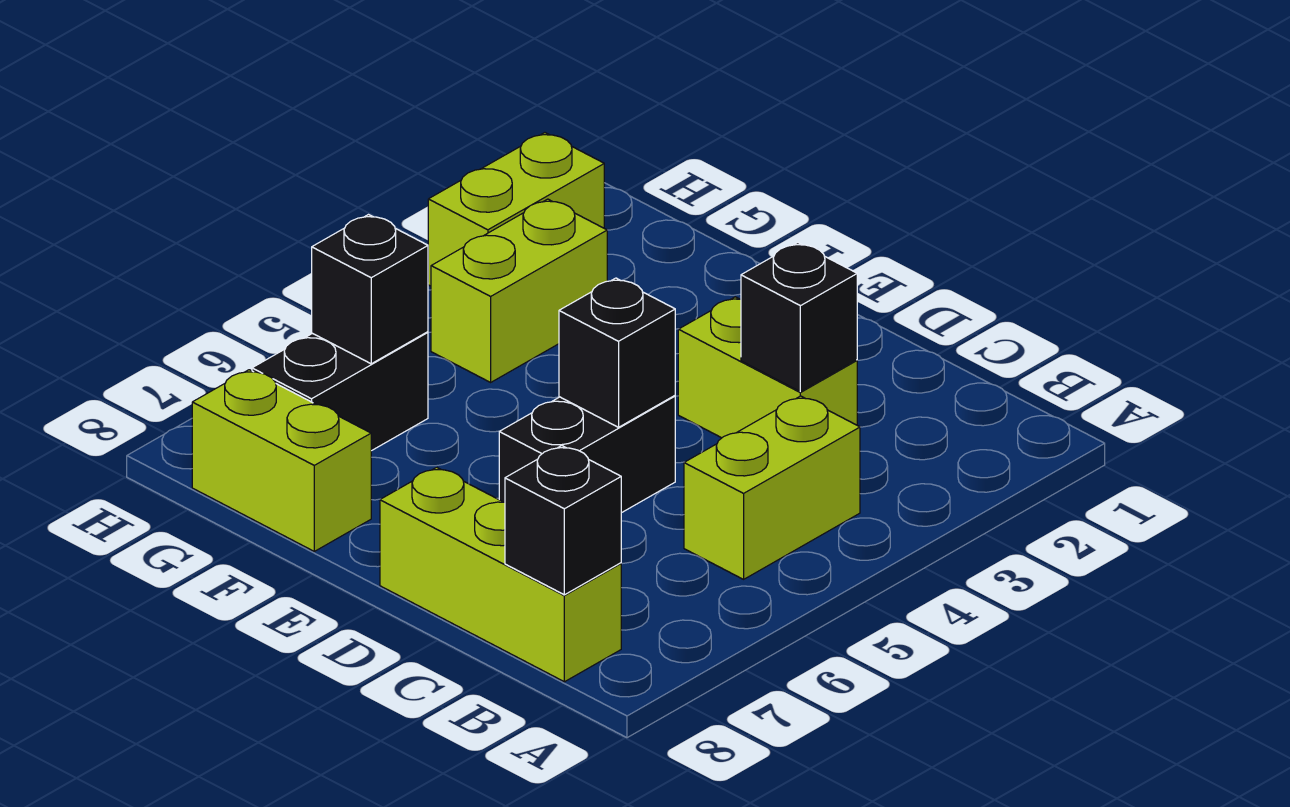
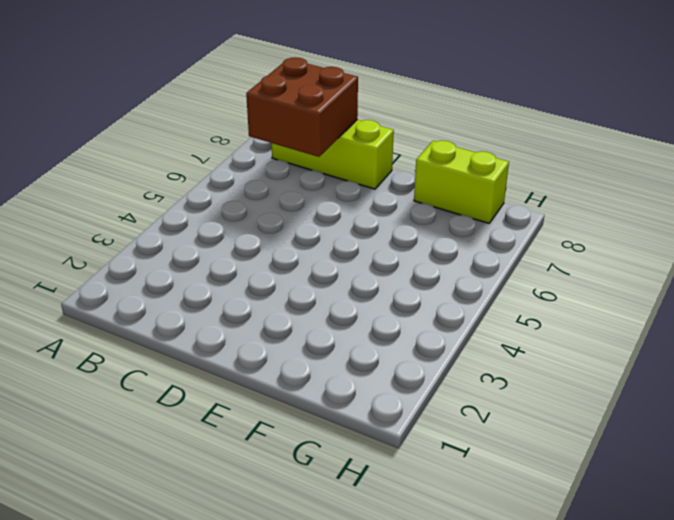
brown 2x2 brick [246,57,358,157] -> black 1x1 brick [505,446,621,595]
none -> lime 1x2 brick [684,396,860,579]
none -> lime 1x2 brick [678,297,857,438]
none -> black 1x2 brick [499,396,675,513]

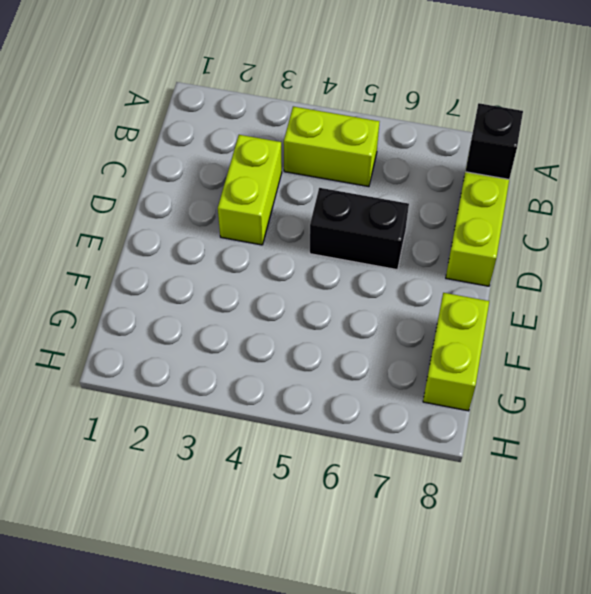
none -> lime 1x2 brick [431,199,607,382]
none -> black 1x2 brick [252,332,428,451]
none -> lime 1x2 brick [428,133,604,286]

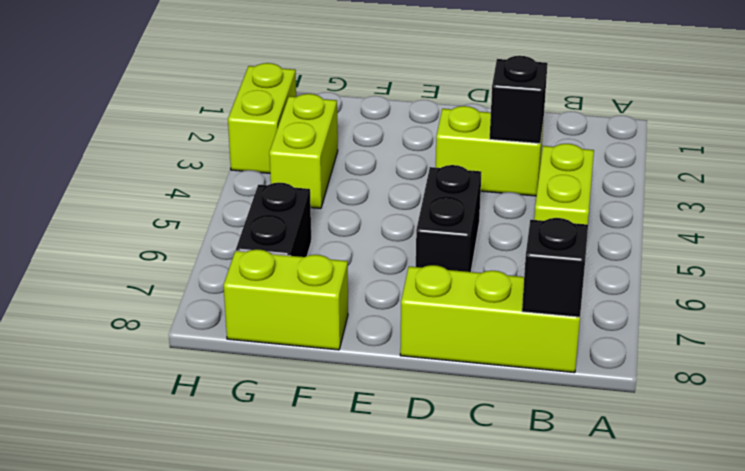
none -> black 1x1 brick [559,278,675,427]
none -> black 1x1 brick [312,215,428,364]

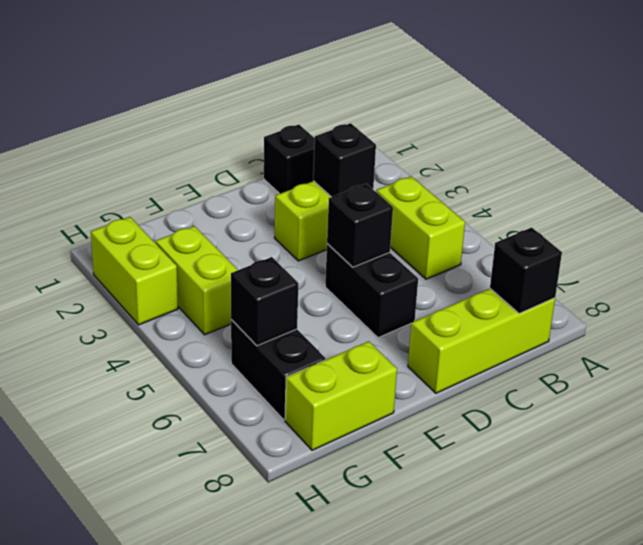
black 1x1 brick [264,125,315,194] -> none

